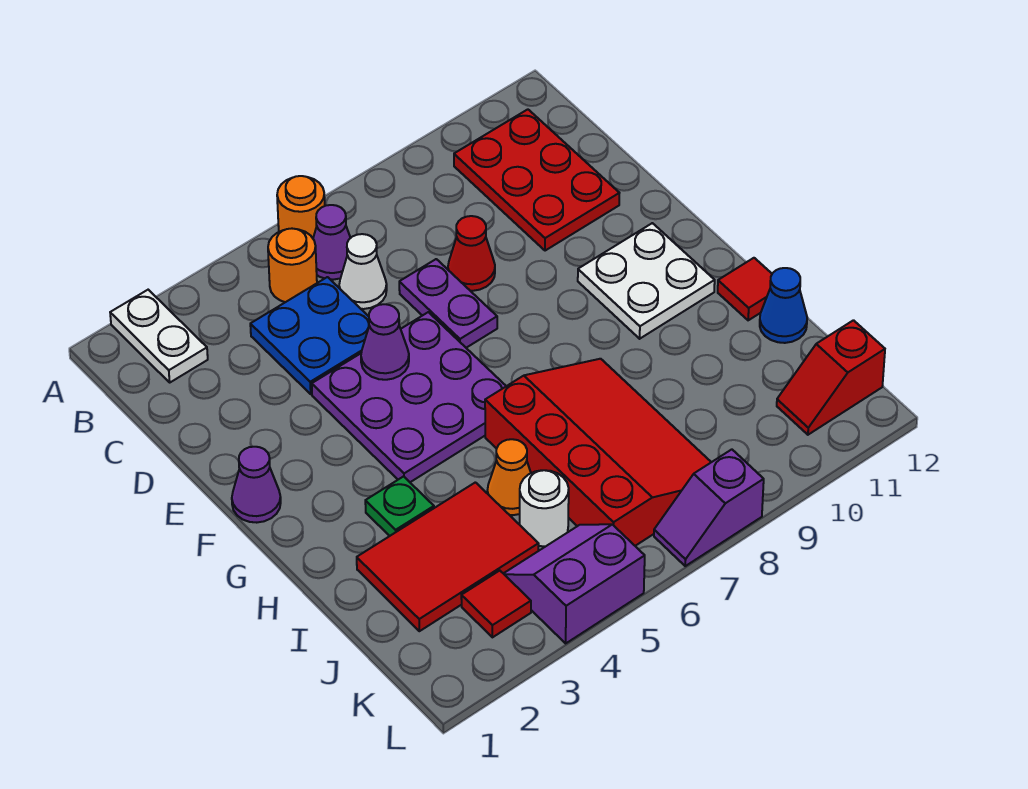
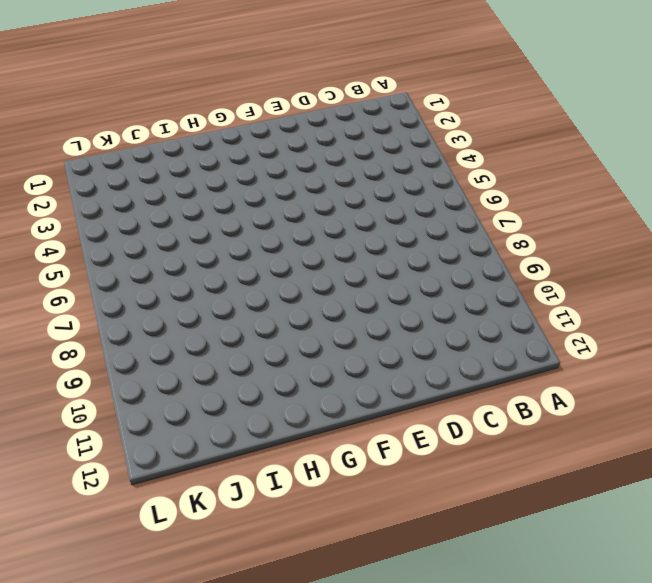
none -> white 1x2 plate [110,290,208,382]
none -> orange 1x1 round brick [277,176,325,238]
none -> orange 1x1 round brick [268,229,317,302]

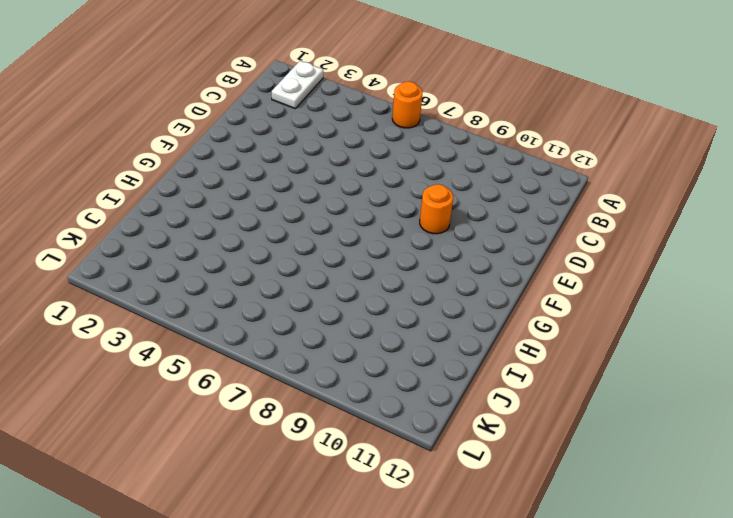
orange 1x1 round brick [420,184,453,234] -> orange 1x1 round brick moved to [268,229,317,302]
none -> purple 1x1 cone [313,205,350,280]
none -> red 2x3 plate [454,109,619,251]
none -> blue 2x2 plate [250,277,369,394]

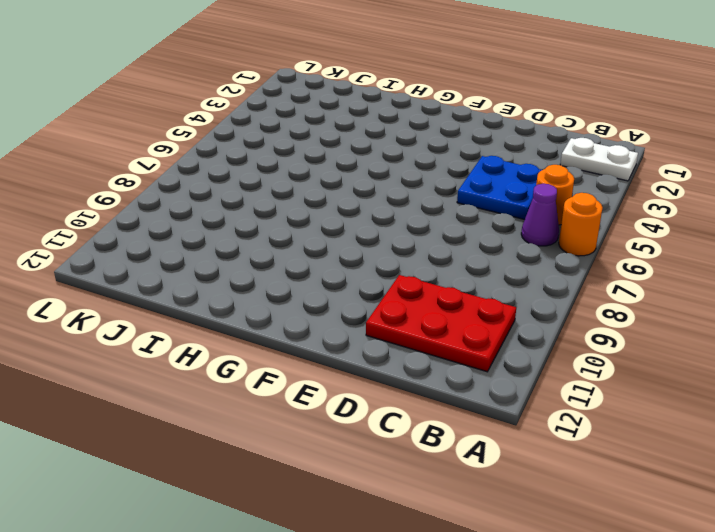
none -> white 1x1 cone [339,234,387,309]
none -> purple 1x2 plate [399,259,497,348]
none -> red 1x1 cone [448,216,495,291]

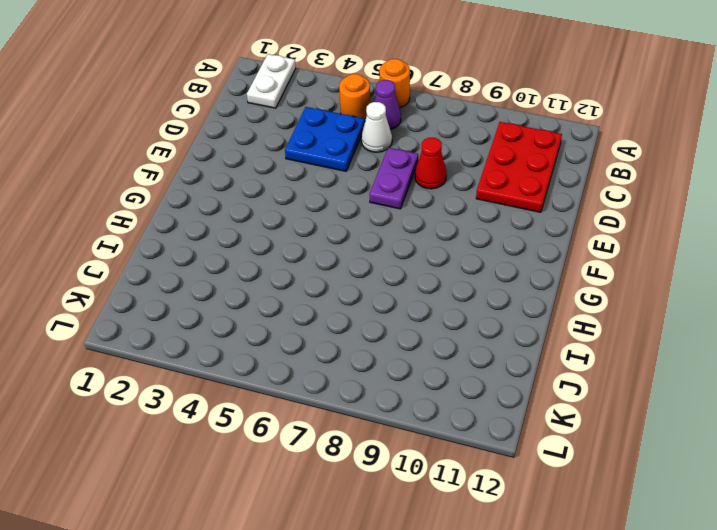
none -> purple 3x3 plate [312,312,506,482]
none -> purple 1x1 cone [232,447,281,523]
none -> white 2x2 plate [578,223,715,339]

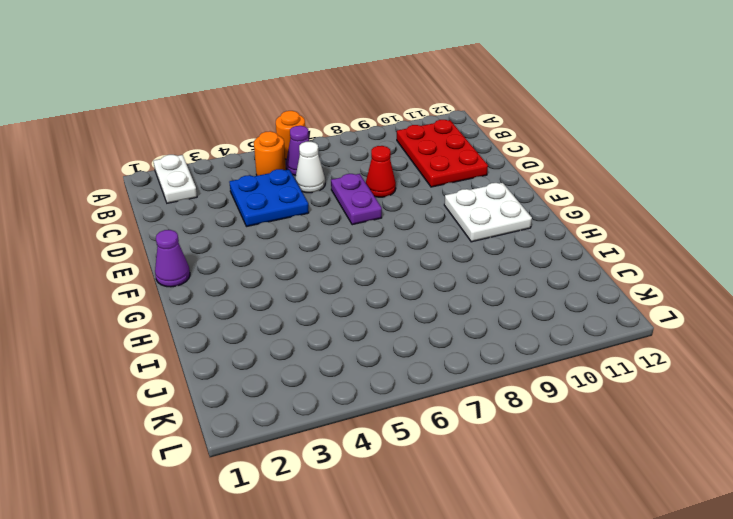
none -> purple 3x3 plate [312,312,506,482]
none -> green 1x1 plate [365,476,434,536]
none -> red 3x4 slope [485,359,711,546]

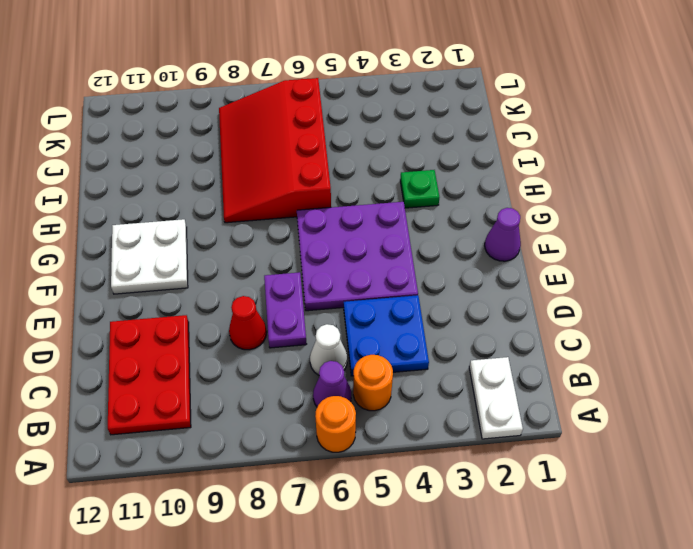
none -> red 1x1 tile [718,258,772,320]
none -> red 2x3 tile [357,482,539,631]
none -> orange 1x1 cone [487,439,531,515]

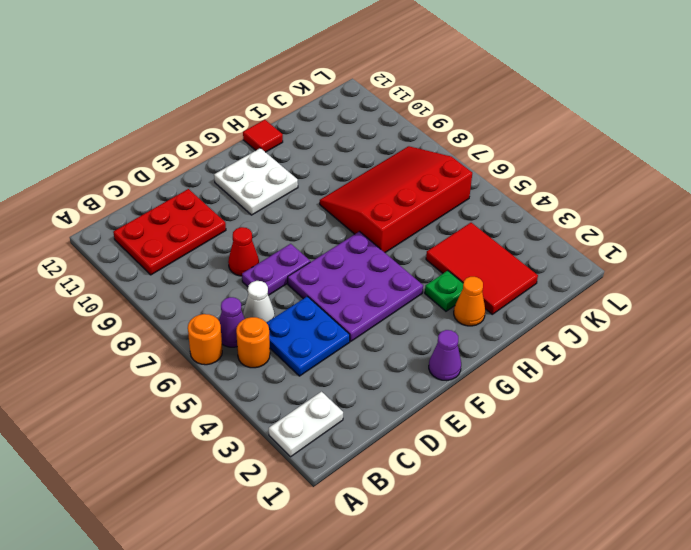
orange 1x1 cone [454,277,485,326] -> orange 1x1 cone moved to [487,439,531,515]
none -> blue 1x1 cone [760,268,807,343]
none -> white 1x1 round brick [520,470,569,547]
none -> red 1x1 tile [461,571,531,637]

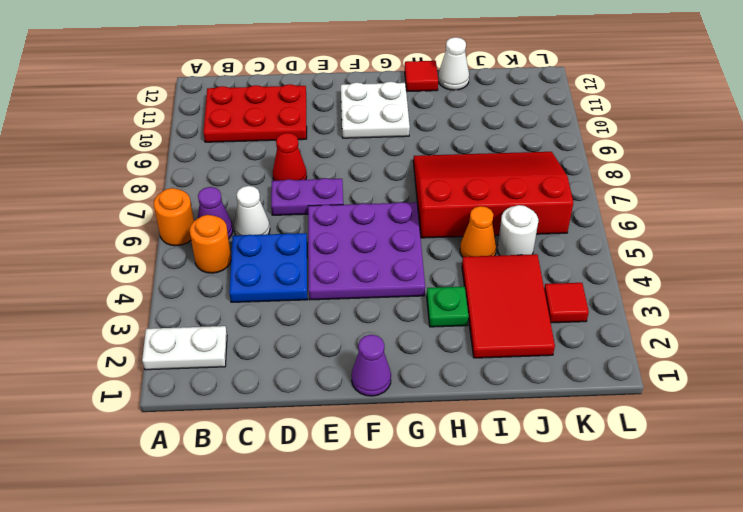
white 1x1 cone [438,37,469,90] -> blue 1x1 cone [760,268,807,343]
none -> purple 2x2 slope [503,524,645,643]
none -> red 1x2 slope [777,320,885,435]
none -> purple 1x2 slope [654,449,764,566]

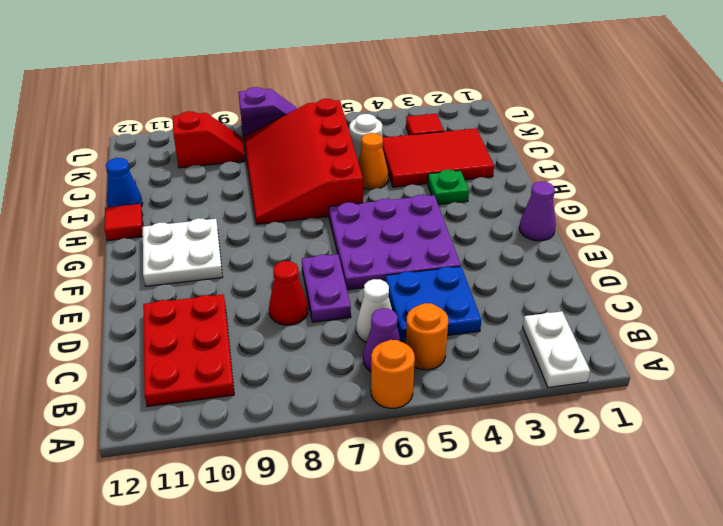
red 1x2 slope [172,111,245,168] -> red 1x2 slope moved to [777,320,885,435]
none -> purple 2x2 slope [503,524,645,643]
none -> purple 1x1 cone [361,304,409,380]

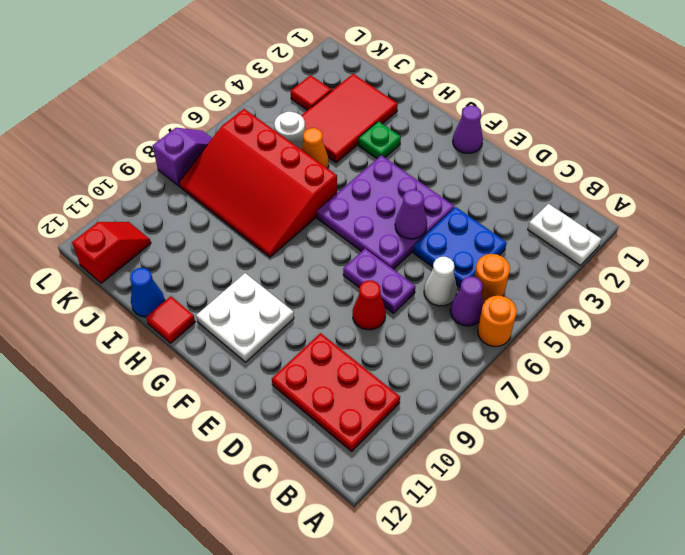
none -> purple 2x2 slope [503,524,645,643]

